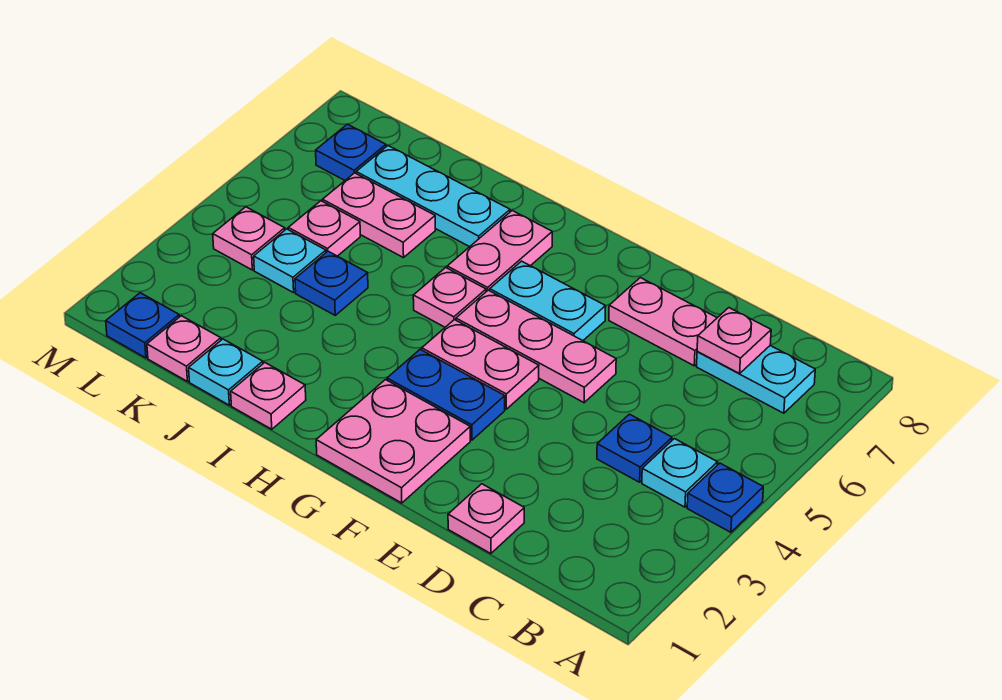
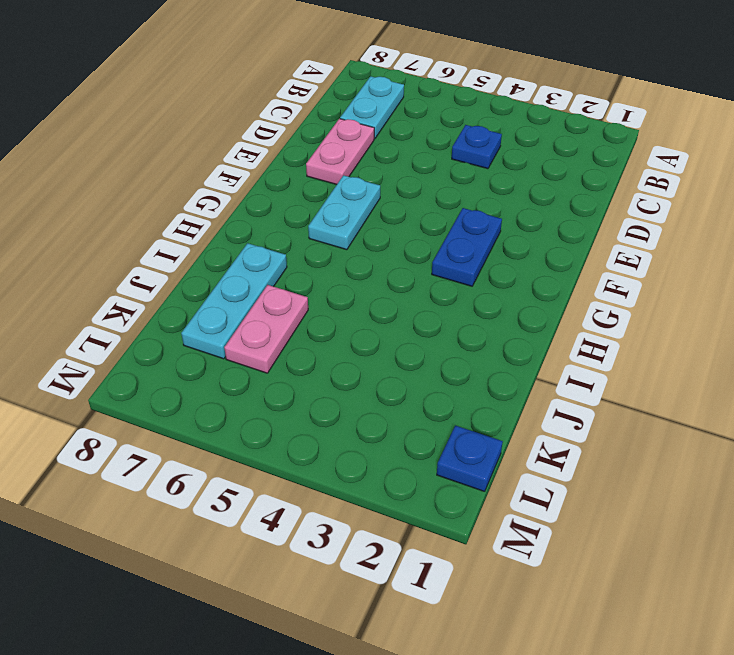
none -> blue 1x1 plate [687,463,763,532]
none -> cyan 1x1 plate [642,439,718,507]
none -> pink 1x1 plate [448,484,524,554]

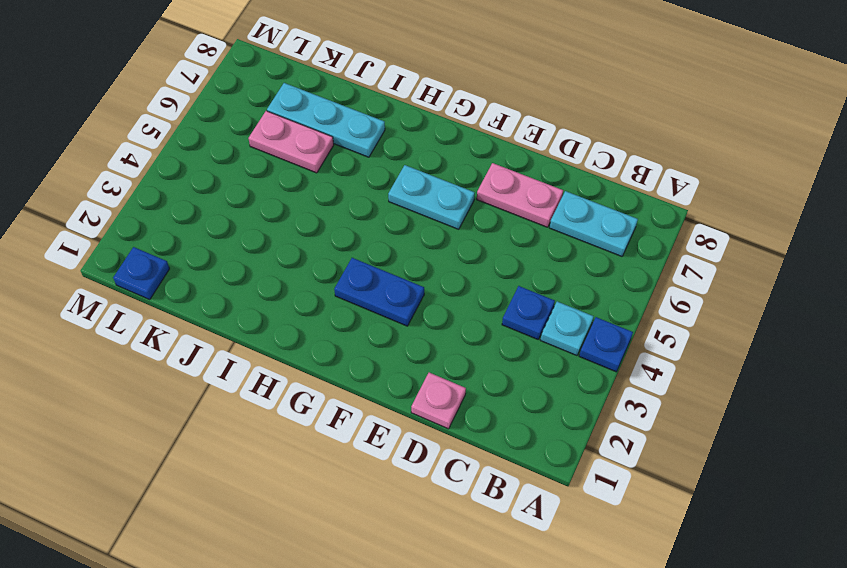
none -> pink 1x3 plate [456,290,616,403]
none -> pink 2x2 plate [316,380,470,503]
none -> pink 1x2 plate [422,320,539,409]

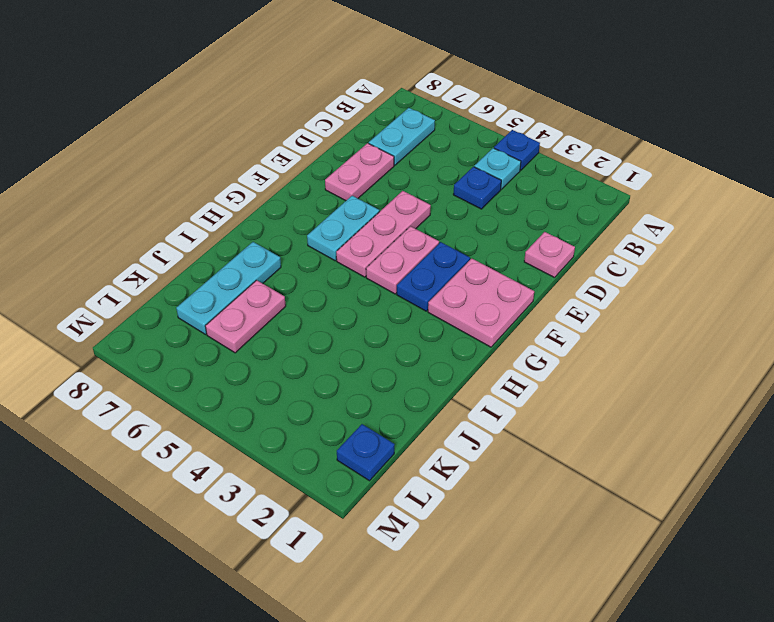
none -> pink 1x1 plate [413,268,486,327]
none -> pink 1x2 plate [447,211,552,292]
none -> pink 1x1 plate [231,363,306,429]

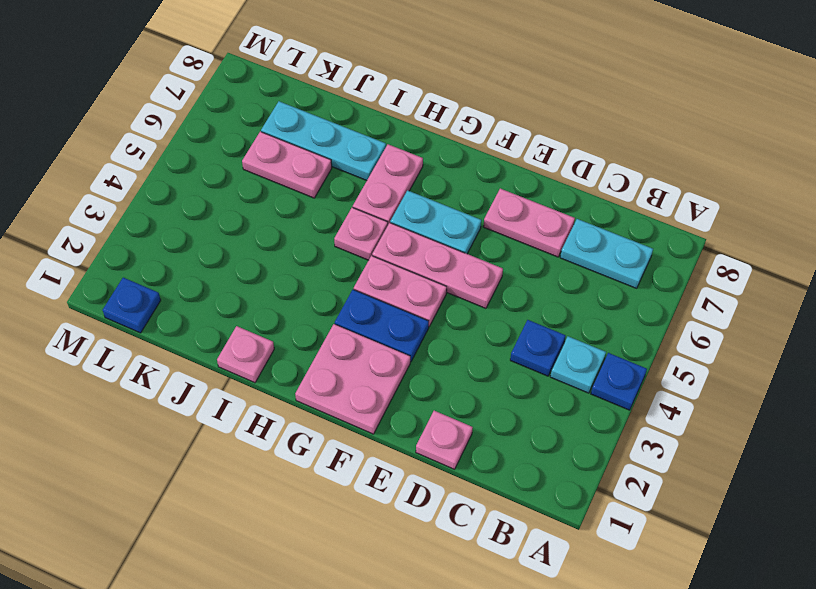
none -> cyan 1x1 plate [189,339,263,405]
none -> blue 1x1 plate [295,251,368,315]
none -> pink 1x1 plate [147,316,221,381]

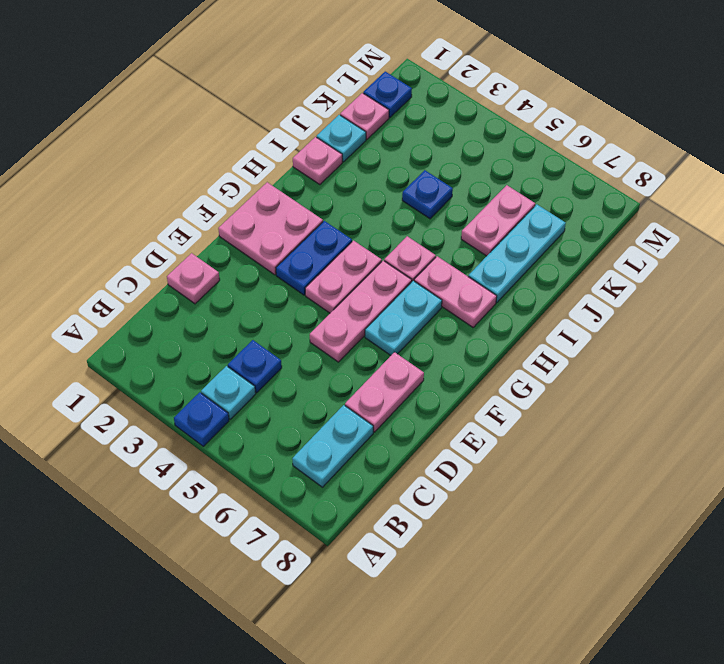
none -> cyan 1x1 plate [254,229,326,293]
none -> pink 1x1 plate [288,201,360,256]
none -> pink 1x1 plate [213,207,285,270]

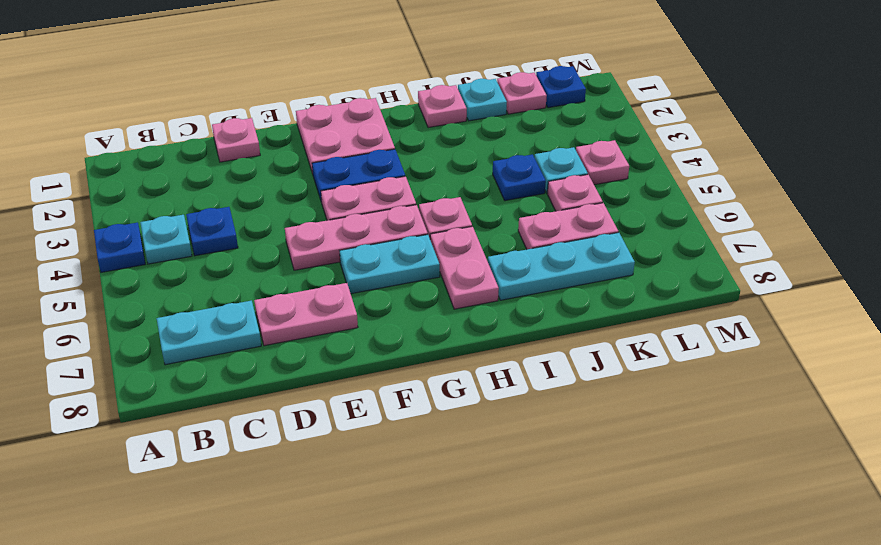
none -> blue 1x1 plate [316,124,386,180]
none -> pink 1x1 plate [697,308,771,373]

